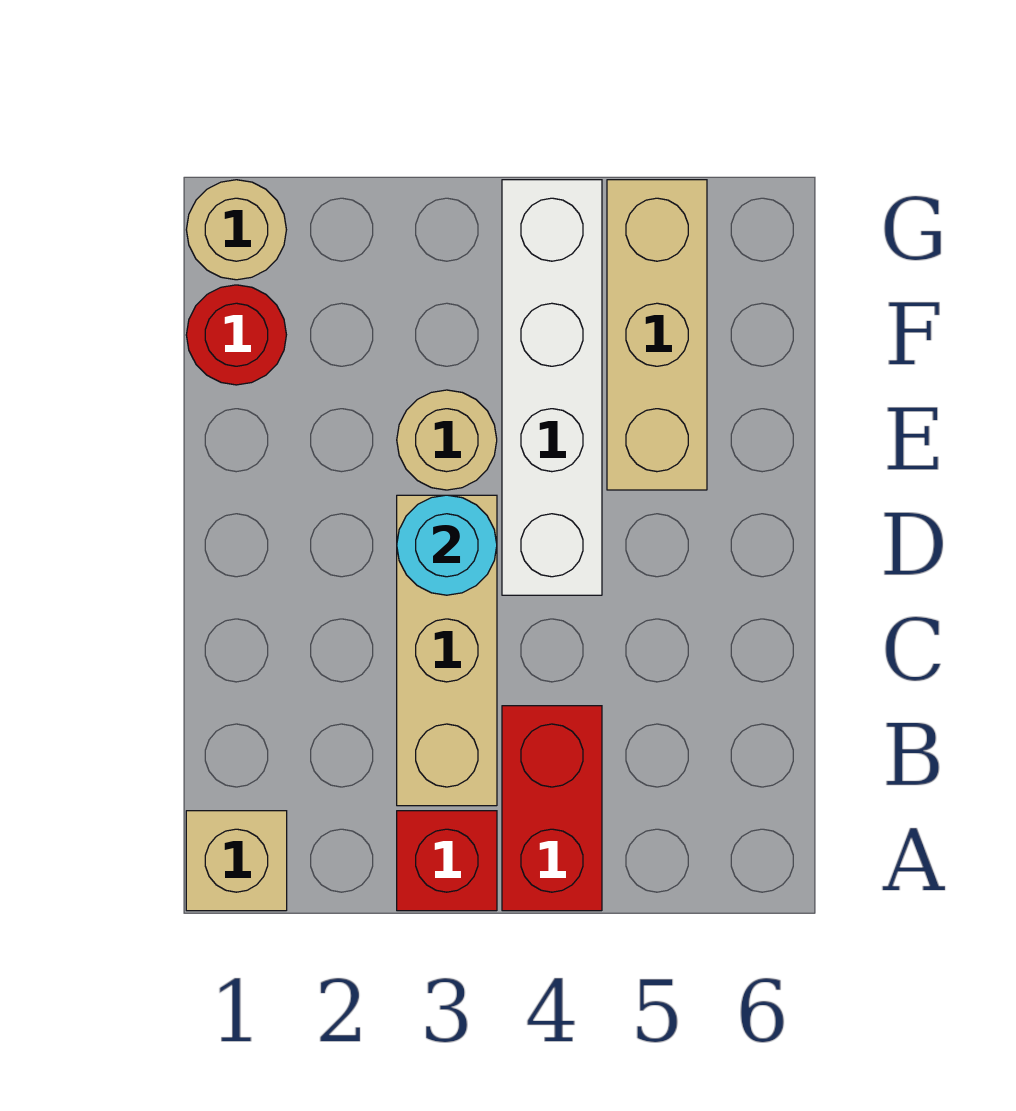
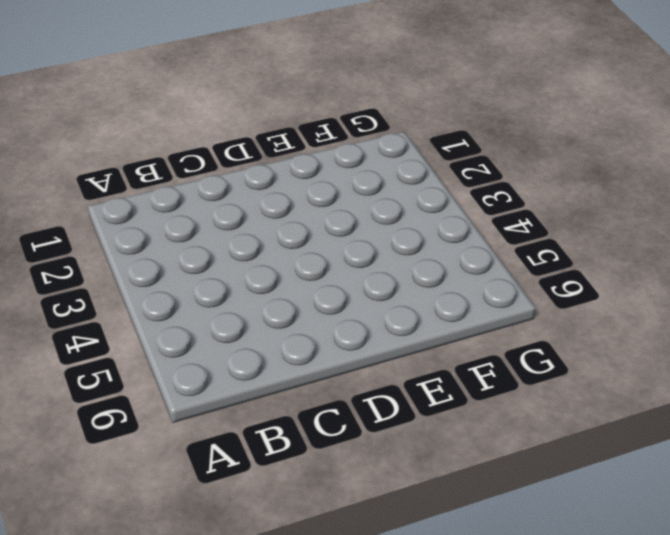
none -> tan 1x1 brick [186,811,287,911]
none -> red 1x1 brick [397,811,497,911]

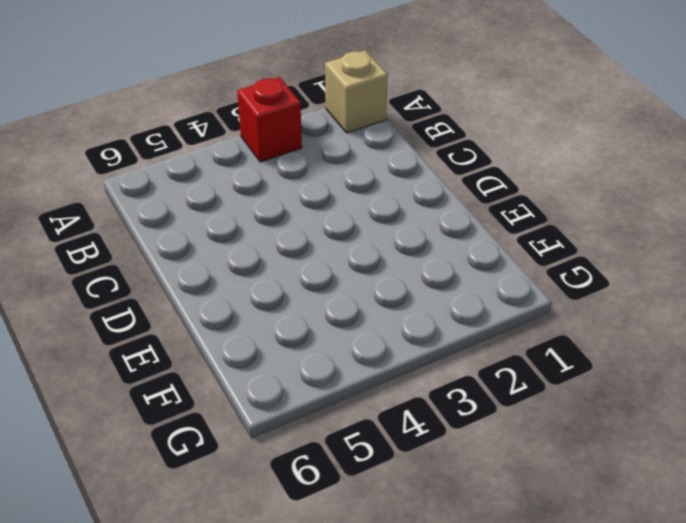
none -> red 1x2 brick [502,706,602,911]
none -> tan 1x3 brick [397,495,497,806]

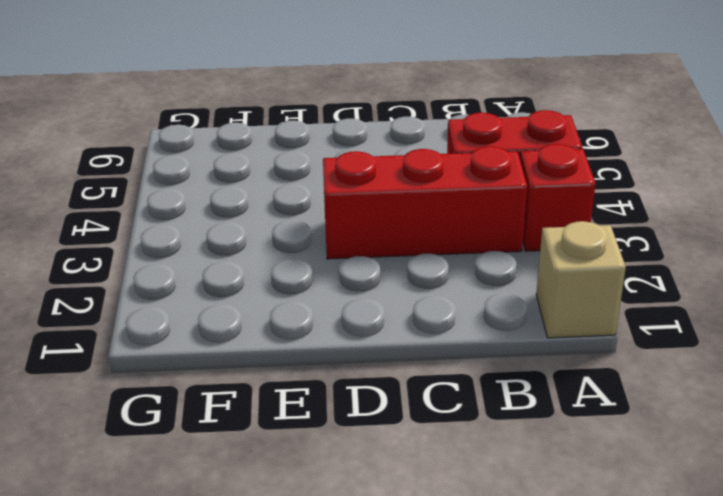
red 1x3 brick [323,146,527,259] -> tan 1x3 brick [397,495,497,806]
none -> white 1x4 brick [502,180,602,595]
none -> tan 1x1 round brick [397,390,497,490]

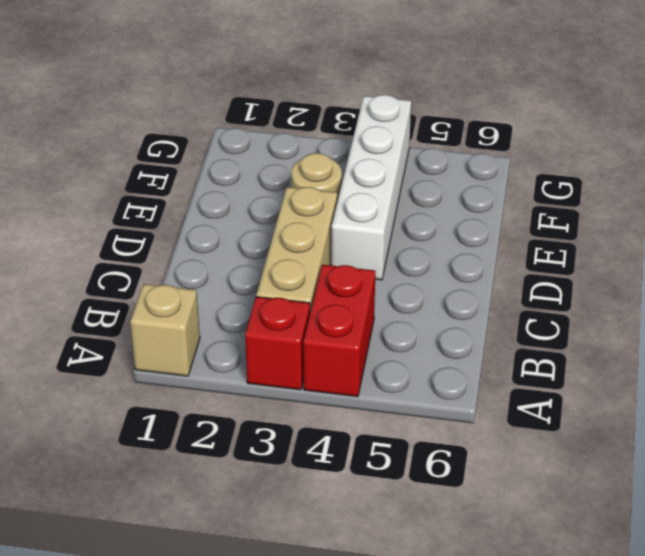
none -> tan 1x3 brick [607,180,707,490]
none -> red 1x1 round brick [186,285,286,385]

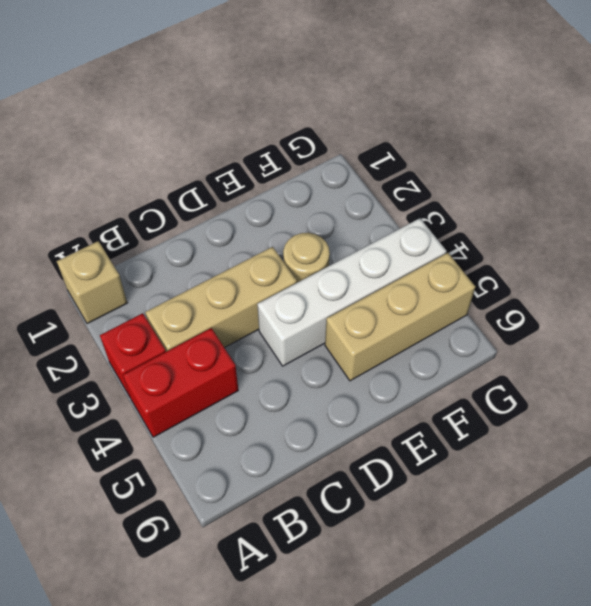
none -> red 1x1 round brick [186,285,286,385]
none -> tan 1x1 round brick [186,180,286,280]

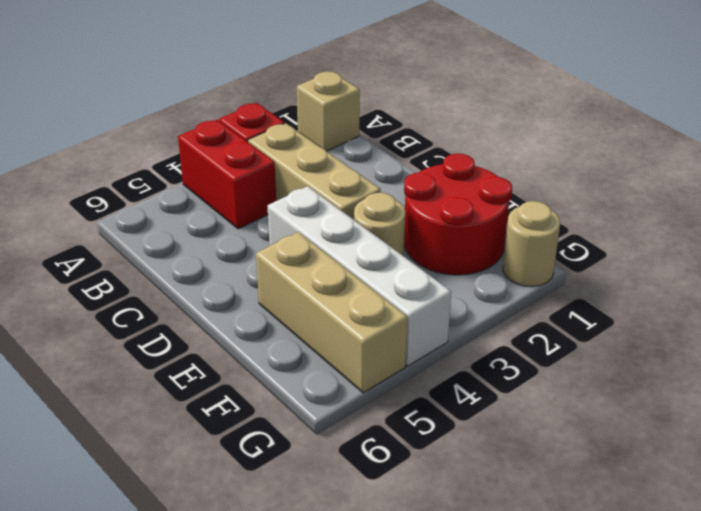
red 2x2 round brick [404,154,512,275] -> red 1x1 round brick [186,285,286,385]
none -> cyan 1x1 round brick [397,495,497,595]

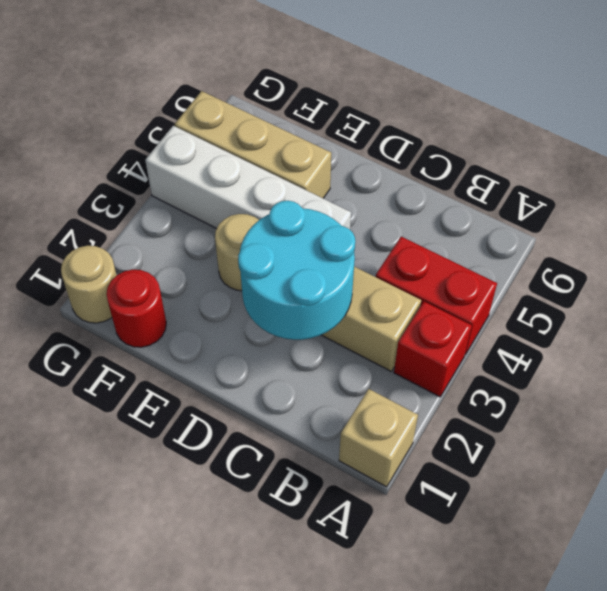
cyan 2x2 round brick [238,201,355,340] -> cyan 1x1 round brick [397,495,497,595]

